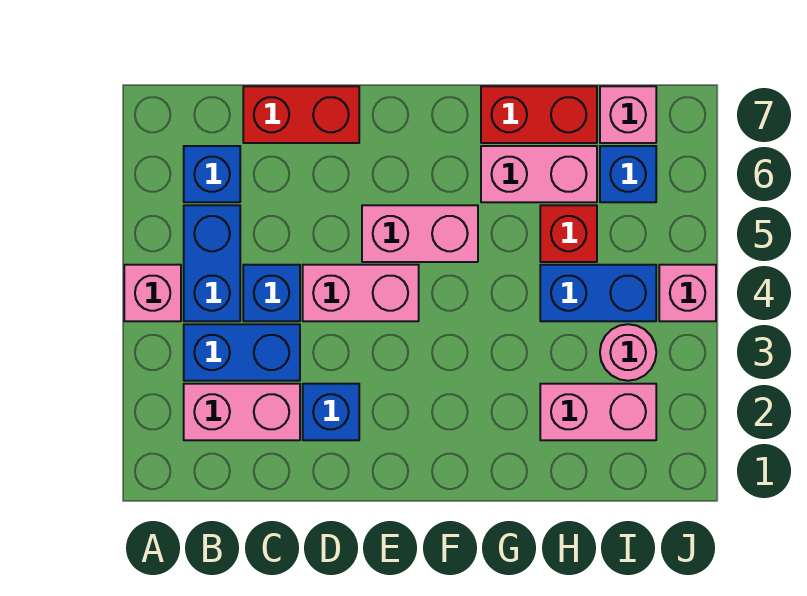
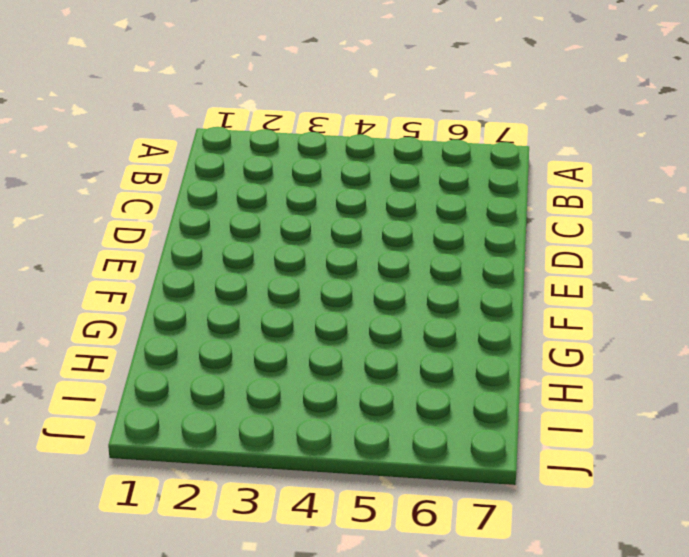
none -> pink 1x1 brick [124,265,181,321]
none -> pink 1x2 brick [184,384,300,440]
none -> blue 1x2 brick [184,324,300,381]

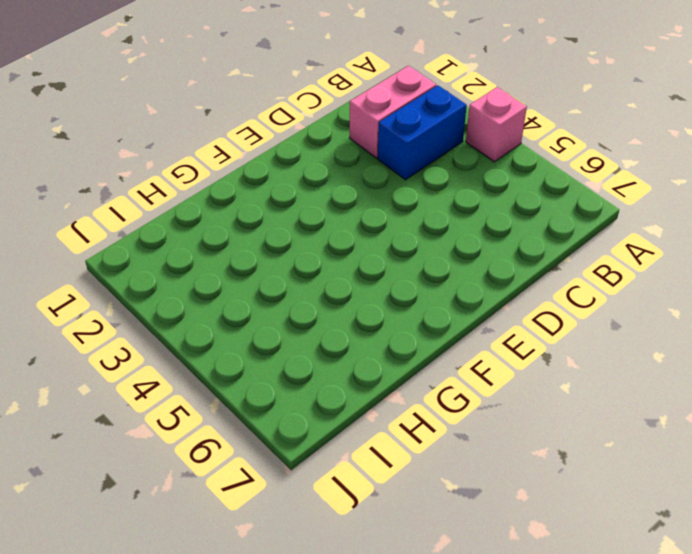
none -> blue 1x2 brick [184,205,240,321]
none -> blue 1x1 brick [184,146,240,202]
none -> blue 1x1 brick [243,265,300,321]

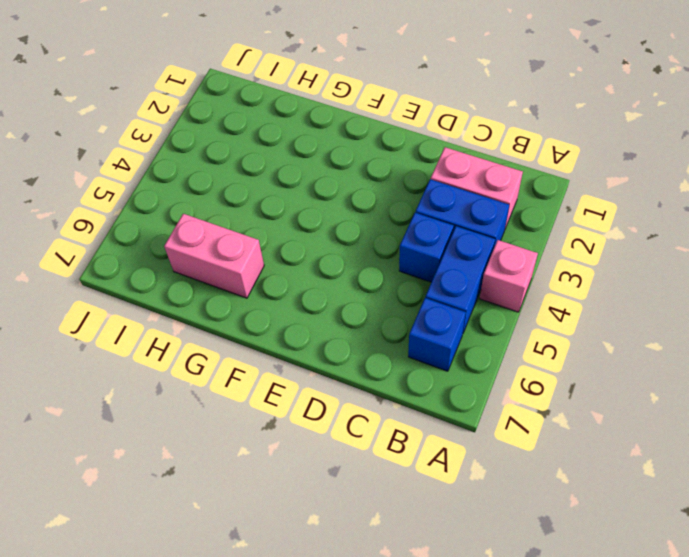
none -> red 1x2 brick [243,86,359,143]
none -> blue 1x1 brick [303,384,359,440]
none -> pink 1x2 brick [303,265,419,321]

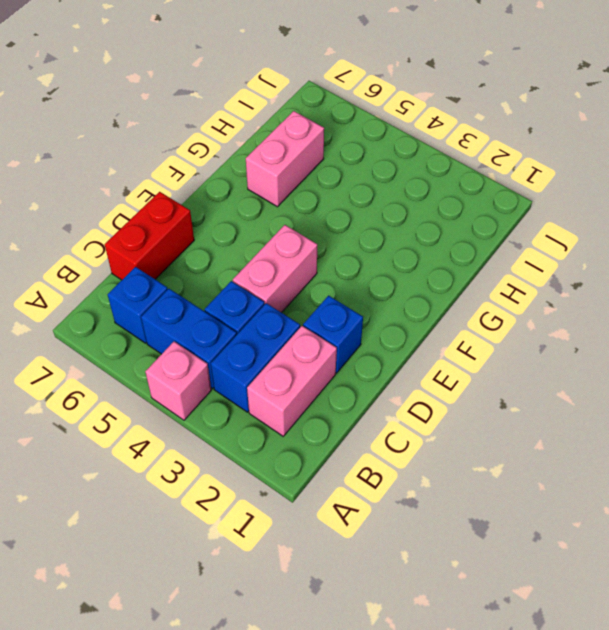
none -> pink 1x2 brick [362,205,478,262]
none -> red 1x2 brick [481,86,597,143]
none -> pink 1x2 brick [540,384,656,440]

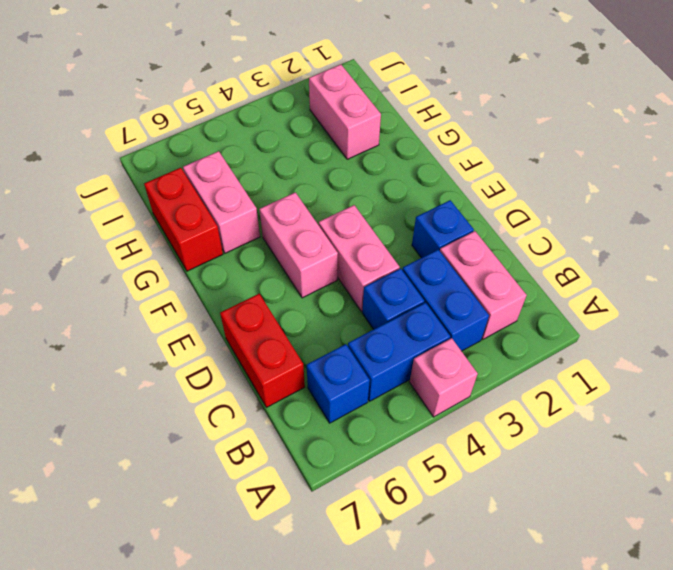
none -> blue 1x2 brick [540,265,656,321]
none -> red 1x1 brick [540,205,597,262]
none -> pink 1x1 round brick [600,324,656,381]

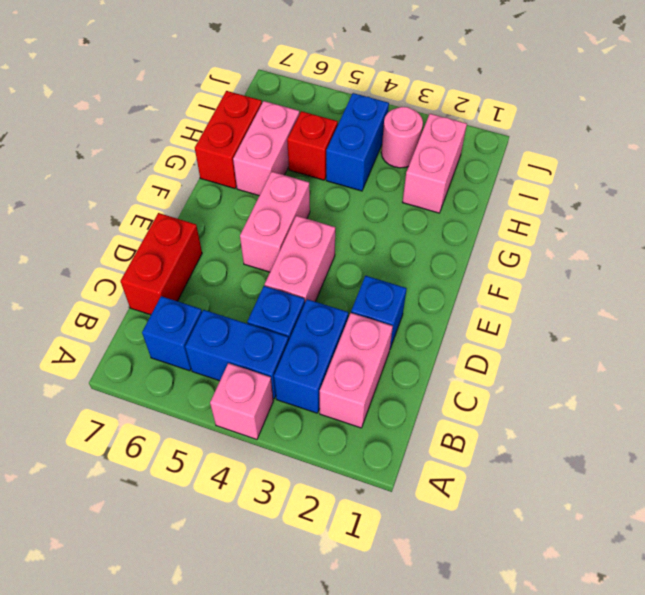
none -> blue 1x1 brick [600,146,656,202]
none -> pink 1x1 brick [600,86,656,143]
none -> pink 1x1 brick [659,265,716,321]

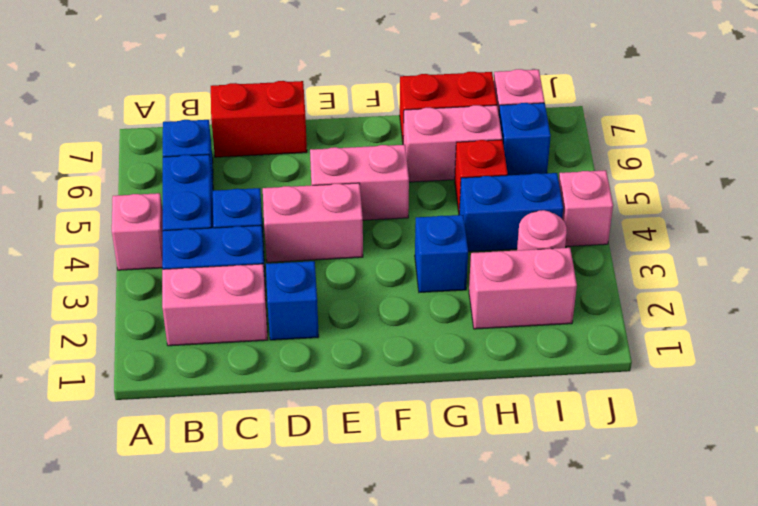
blue 1x1 brick [415,215,468,292] -> none

